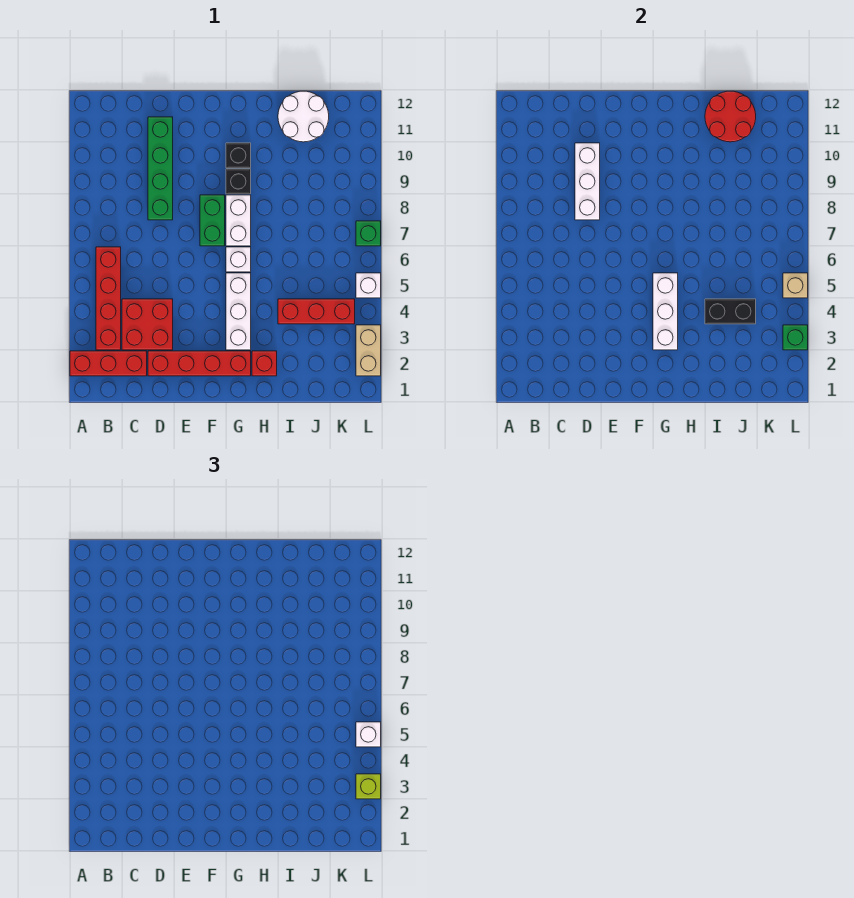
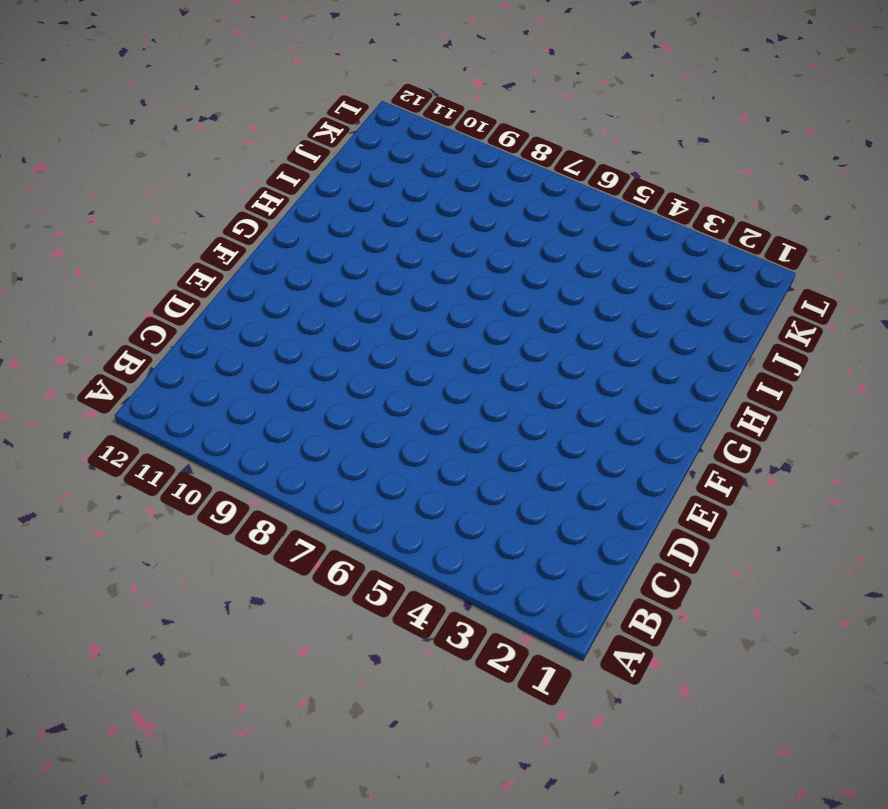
none -> red 1x3 brick [70,351,147,376]
none -> red 1x4 brick [96,247,121,350]
none -> red 2x2 brick [122,299,173,350]

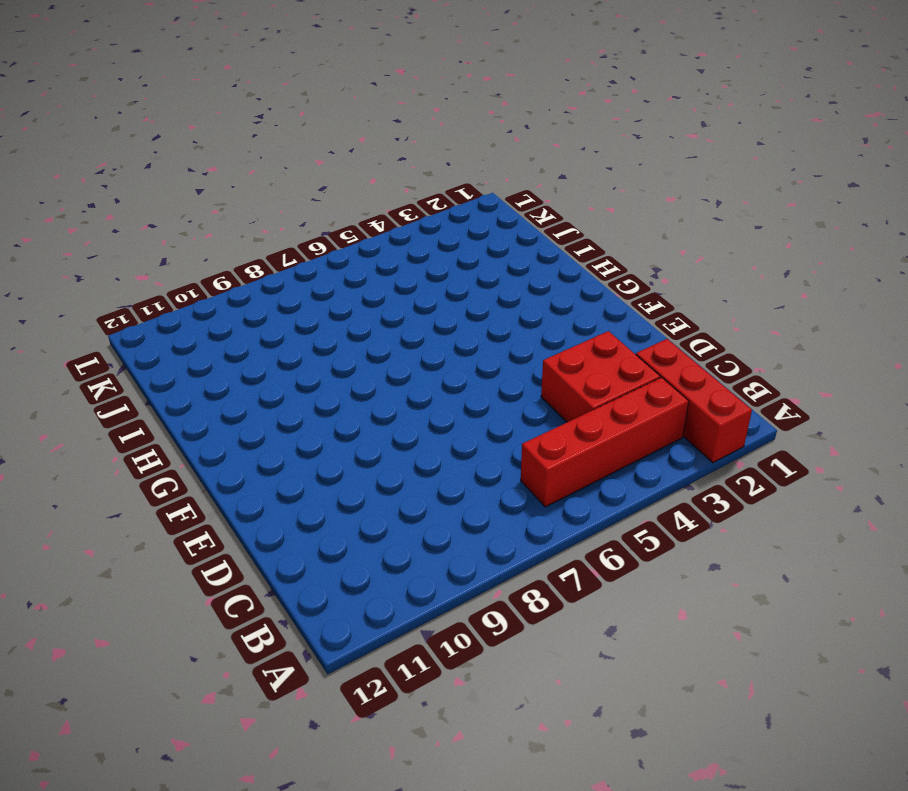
none -> red 1x4 brick [148,351,251,376]
none -> green 1x4 brick [148,117,173,220]
none -> green 1x2 brick [200,195,225,246]

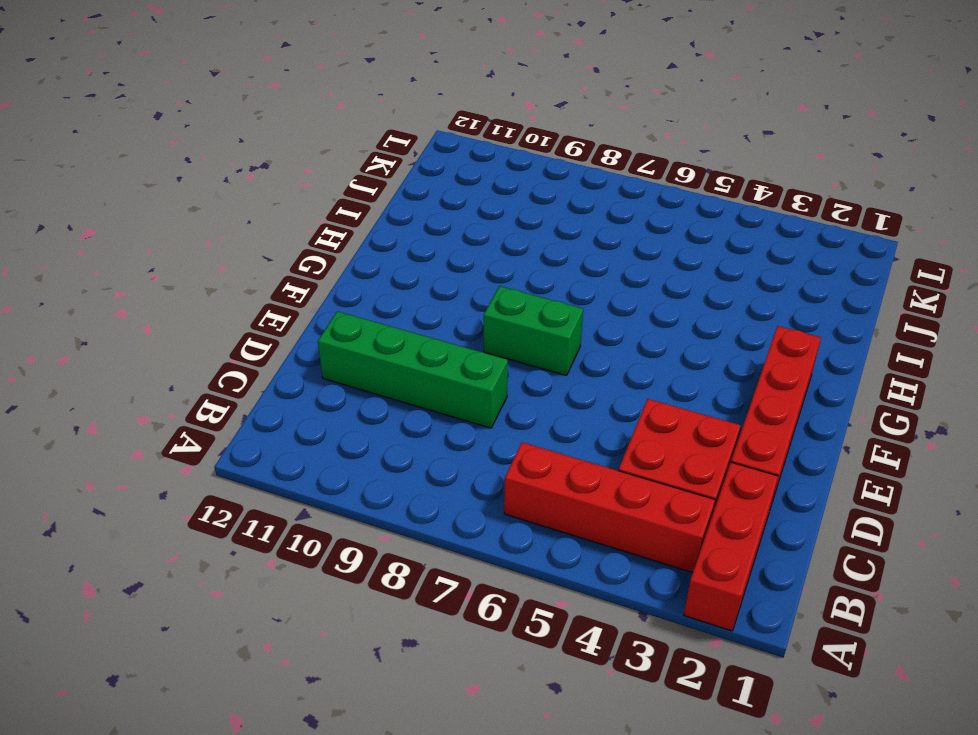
none -> white 1x3 brick [226,273,251,350]
none -> white 1x1 brick [226,247,251,272]
none -> white 1x2 brick [226,195,251,246]

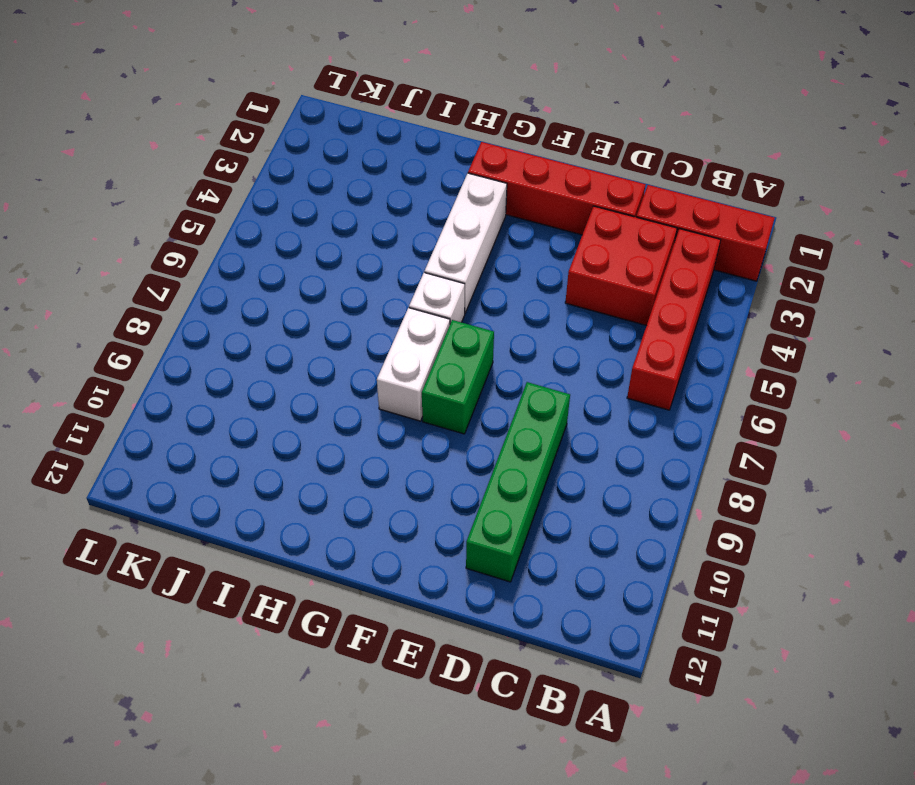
none -> black 1x1 brick [226,169,251,194]
none -> black 1x1 brick [226,143,251,168]
none -> red 1x1 brick [252,351,277,376]

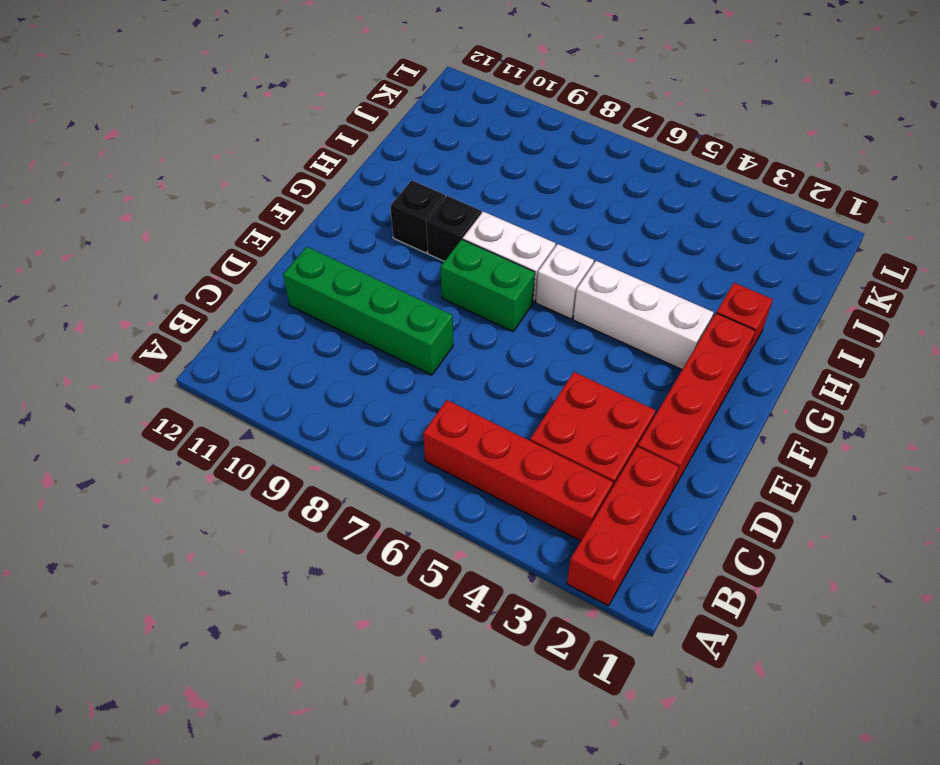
none -> red 1x3 brick [278,299,355,324]
none -> white 2x2 round brick [278,91,329,142]
none -> tan 1x2 brick [356,325,381,376]

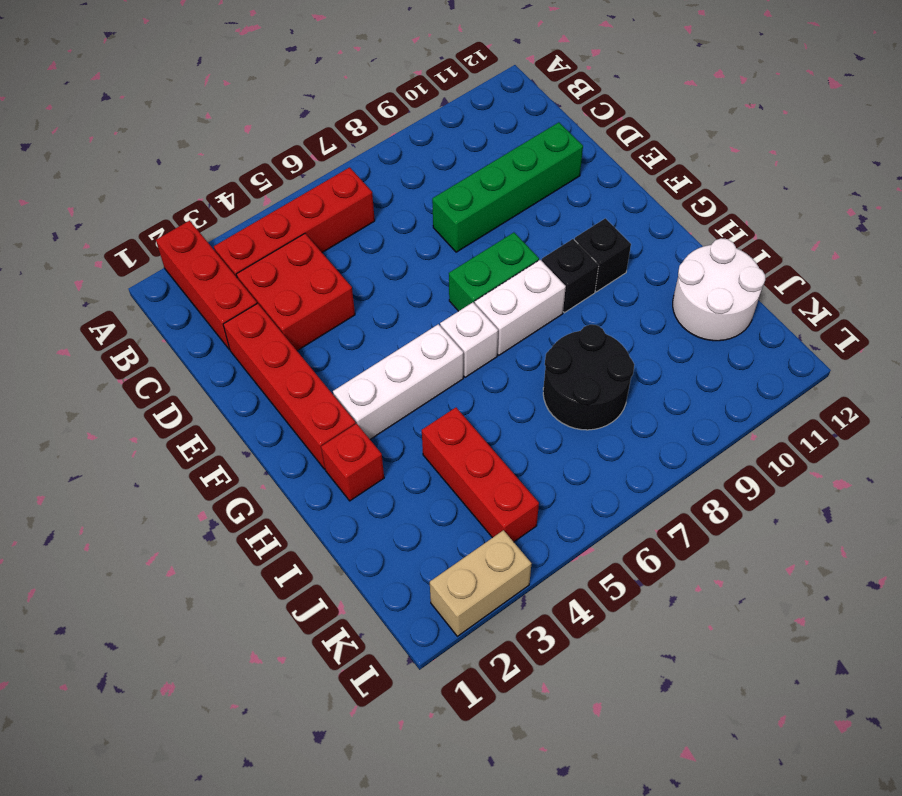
black 2x2 round brick [543,325,634,430] -> none
none -> white 1x1 brick [356,273,381,298]
none -> green 1x1 brick [356,221,381,246]
none -> white 1x3 brick [575,143,600,220]

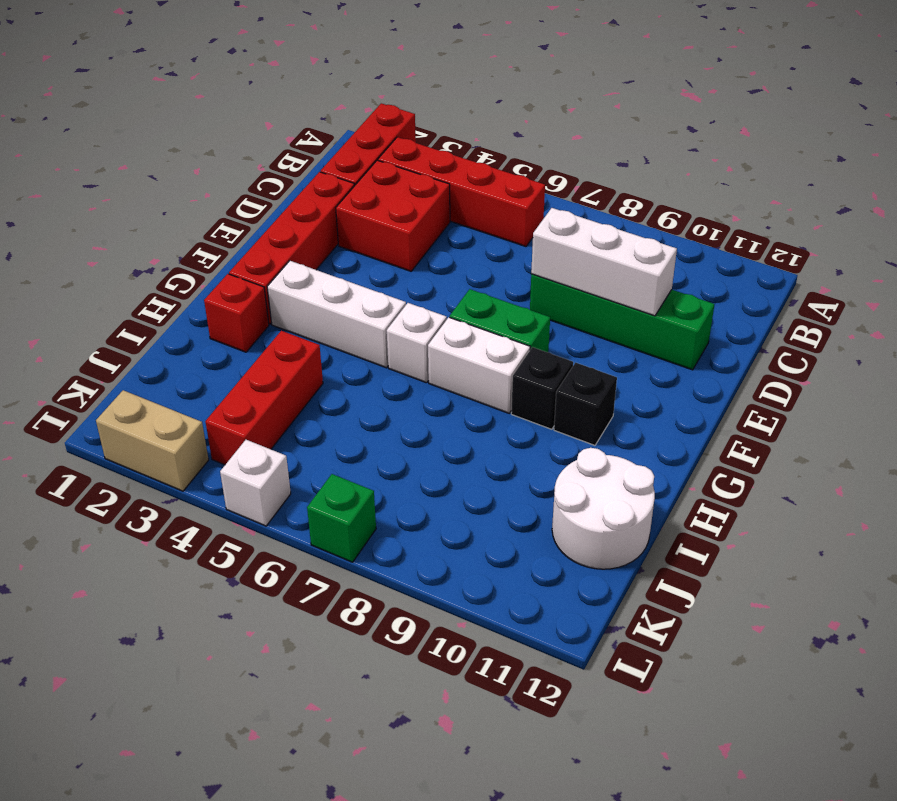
none -> white 1x3 brick [653,273,678,350]
none -> black 1x2 brick [705,299,756,324]
none -> red 2x2 round brick [705,91,756,142]

